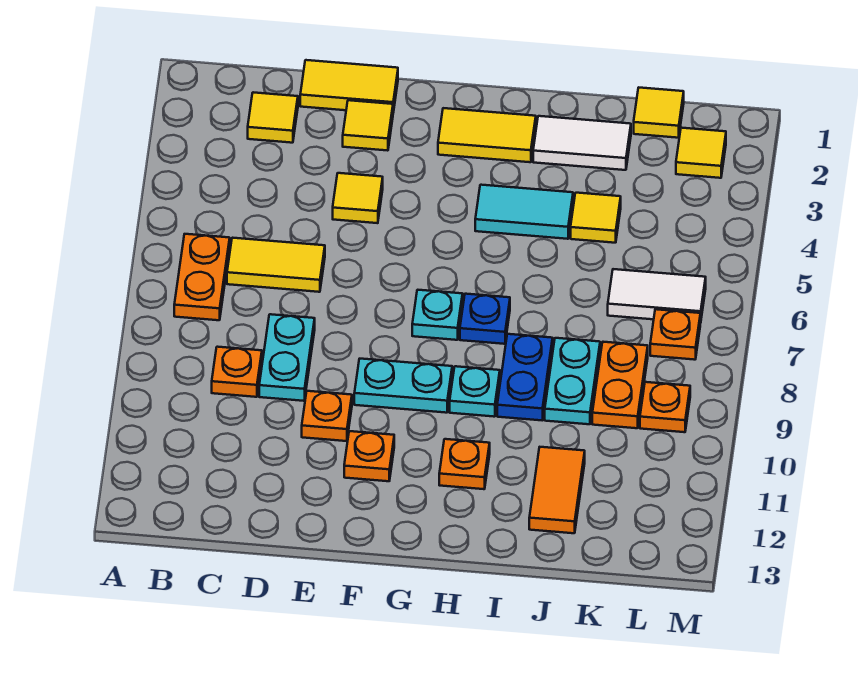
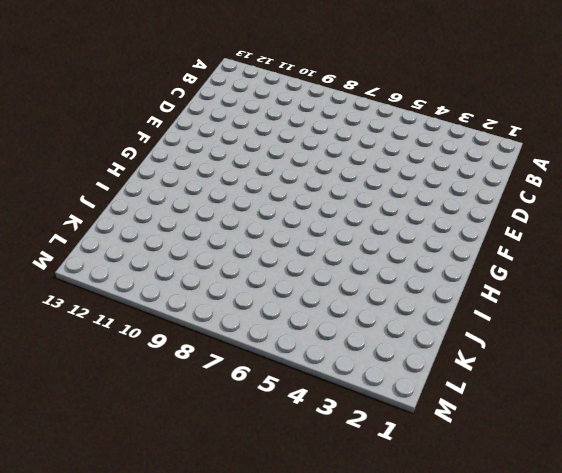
none -> orange 1x2 plate [174,234,230,320]
none -> yellow 1x1 tile [248,92,298,143]
none -> yellow 1x2 tile [227,238,325,292]

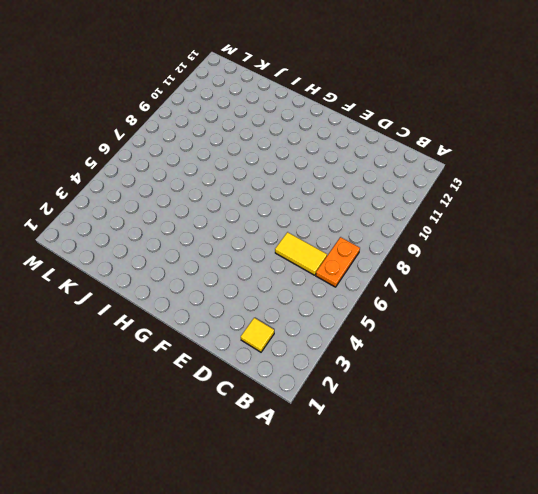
none -> orange 1x1 plate [212,347,262,397]
none -> yellow 1x2 tile [300,60,398,112]
none -> cyan 1x2 plate [259,314,315,401]

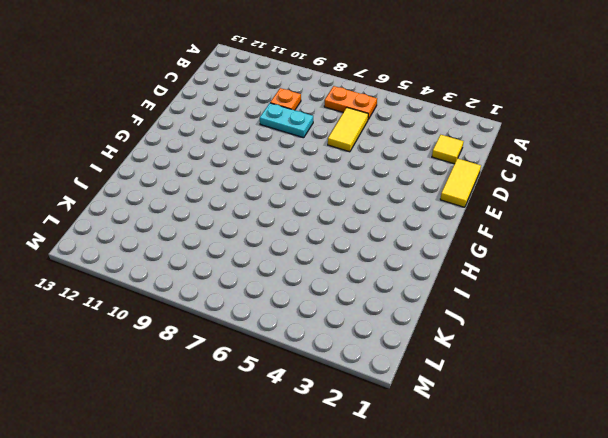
none -> yellow 1x1 tile [343,100,393,151]
none -> yellow 1x1 tile [333,173,383,223]
none -> orange 1x1 plate [302,391,352,441]

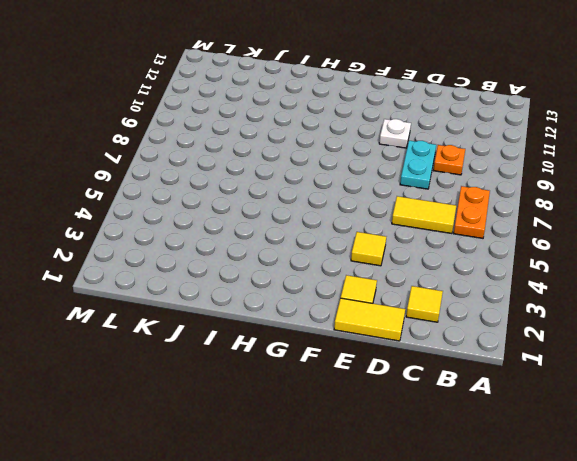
white 1x1 plate [379,119,411,148] -> orange 1x1 plate [302,391,352,441]
none -> cyan 1x2 plate [354,359,452,413]
none -> orange 1x1 plate [344,431,394,481]
none -> yellow 1x2 tile [438,108,536,162]

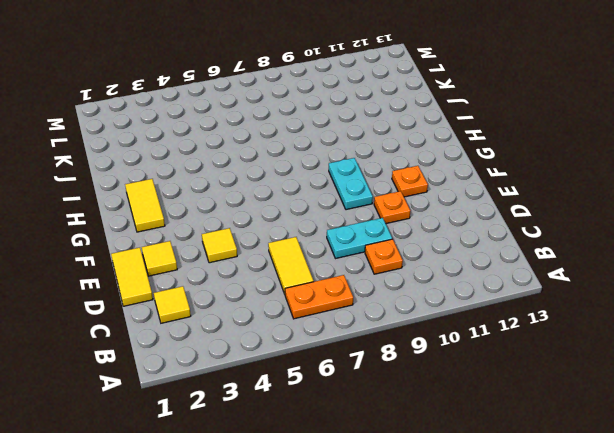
none -> cyan 1x1 plate [412,290,463,340]
none -> cyan 1x2 tile [475,185,573,239]
none -> blue 1x1 plate [460,294,510,344]

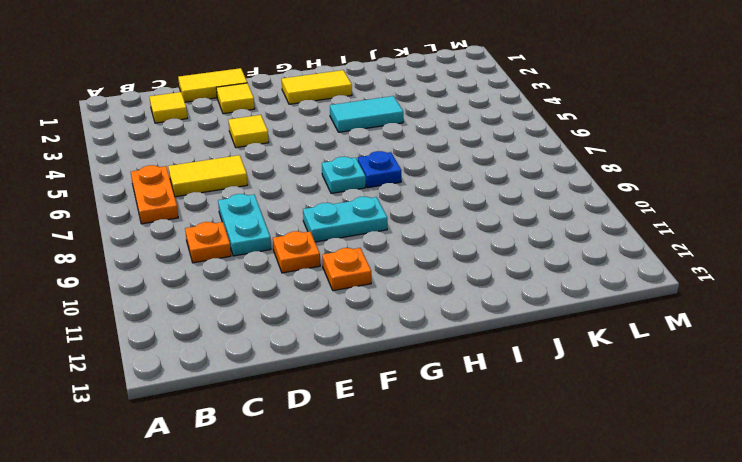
none -> cyan 1x1 plate [450,366,500,417]
none -> orange 1x1 plate [439,439,490,489]
none -> white 1x2 tile [533,116,631,170]

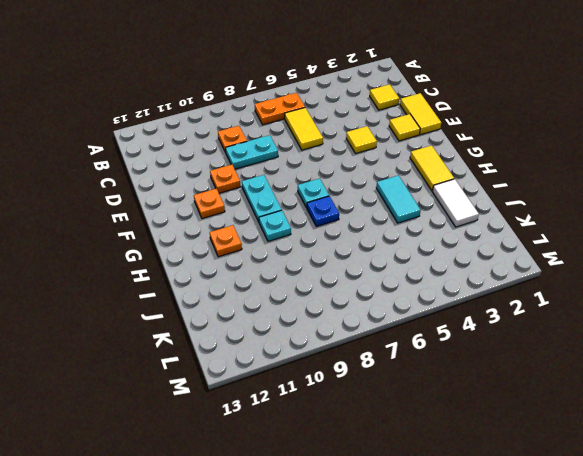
none -> blue 1x2 plate [497,334,553,420]
none -> yellow 1x1 tile [571,193,621,243]
none -> cyan 1x2 plate [545,338,600,424]

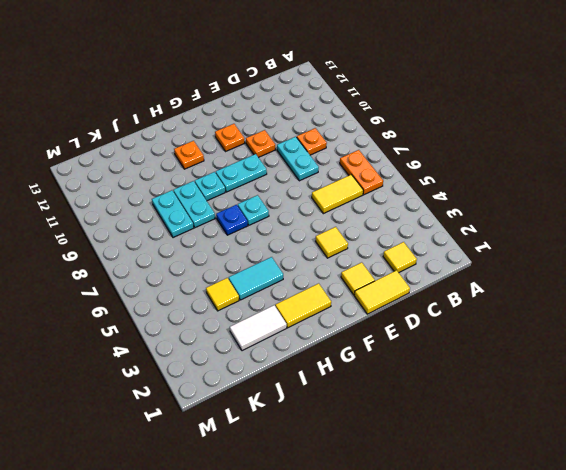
cyan 1x2 plate [173,181,215,228] -> blue 1x2 plate [497,334,553,420]
none -> orange 1x2 tile [529,447,585,533]
none -> yellow 1x1 tile [634,88,684,138]
none -> white 1x2 tile [608,269,706,323]

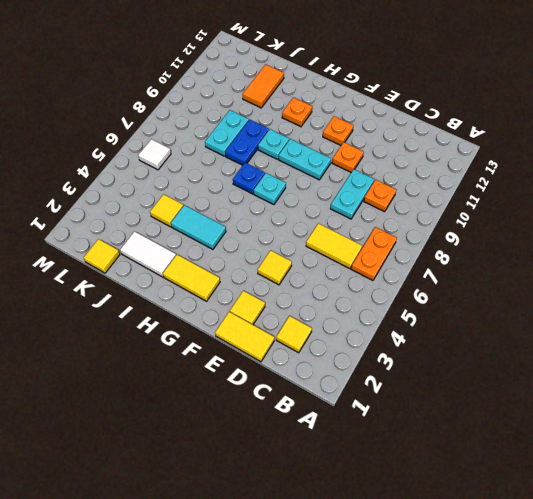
white 1x1 tile [138,139,171,170] -> white 1x2 tile [608,269,706,323]
none -> orange 1x2 plate [592,342,648,428]
none -> yellow 1x1 tile [676,128,726,178]
none -> orange 1x1 plate [650,309,700,360]

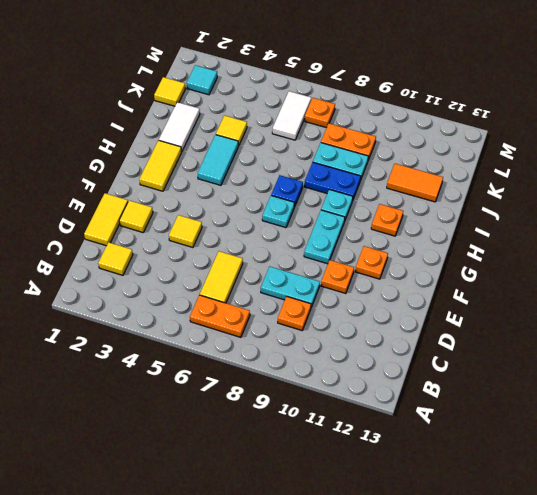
cyan 1x1 tile [187,65,217,95] -> yellow 1x1 tile [676,128,726,178]
none -> orange 1x1 plate [640,382,690,432]

